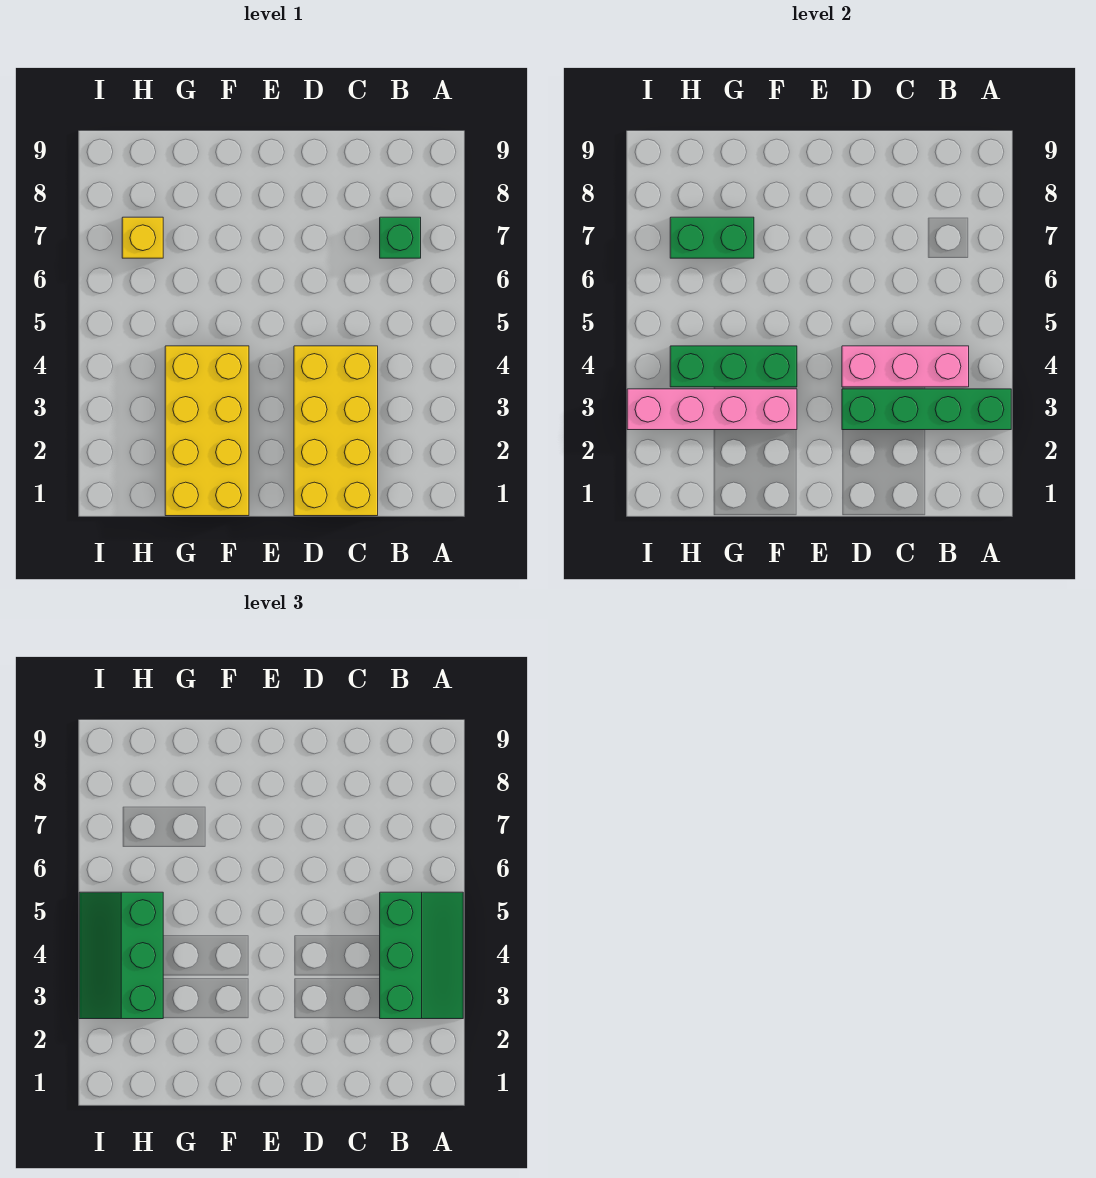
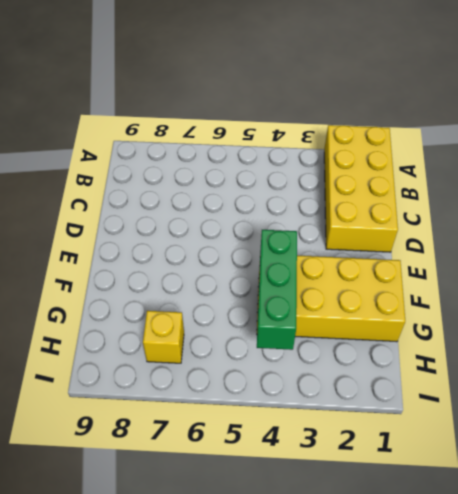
yellow 2x4 brick [324,125,398,252] -> yellow 2x4 brick turned to [294,346,378,516]
none -> green 1x1 brick [380,217,421,258]
none -> green 1x4 brick [842,389,1011,430]

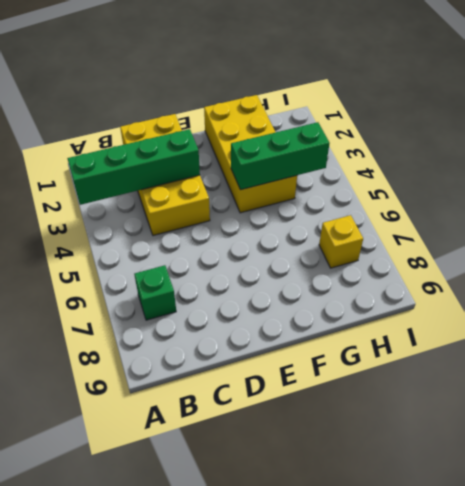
none -> pink 1x3 brick [842,346,969,387]
none -> pink 1x4 brick [627,389,797,430]

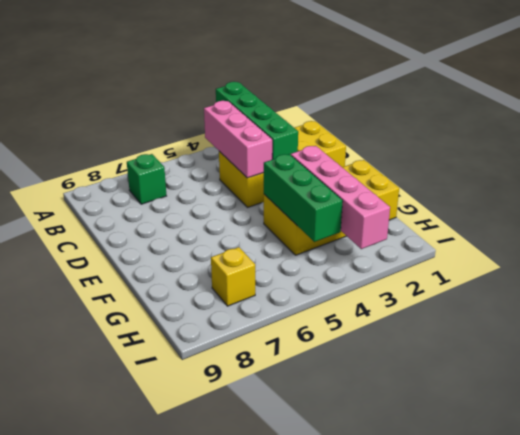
none -> green 1x2 brick [670,217,754,258]
none -> green 2x3 slope [380,892,463,1019]

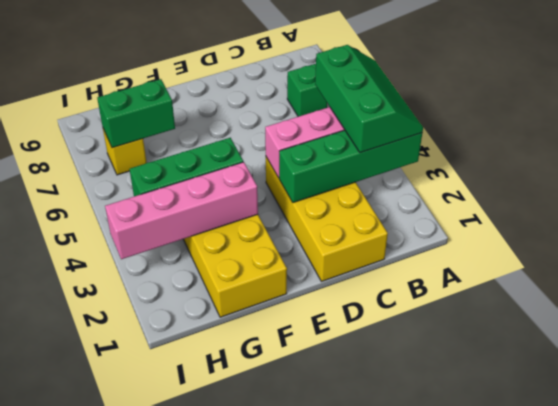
none -> green 2x3 slope [79,892,163,1019]

